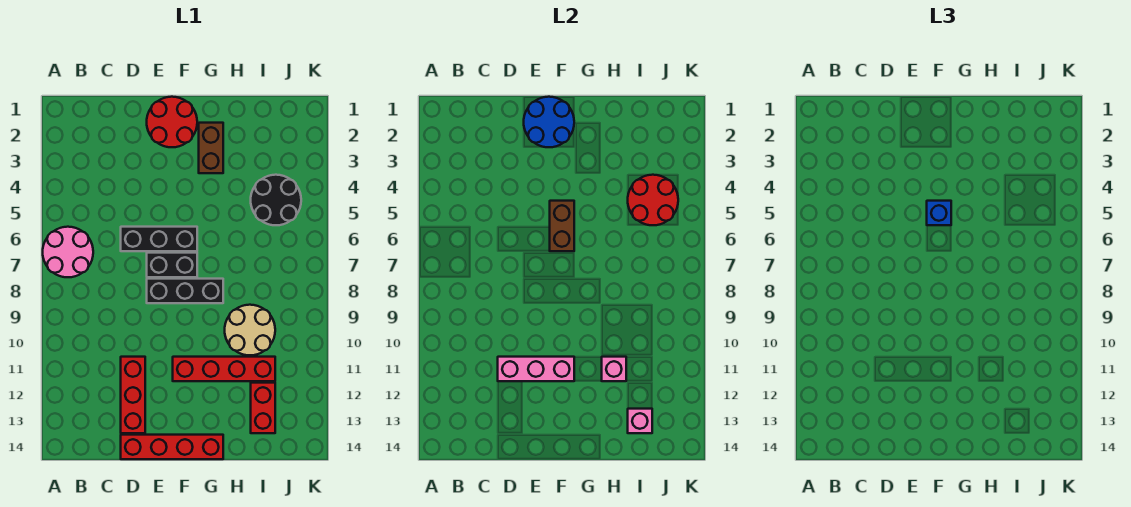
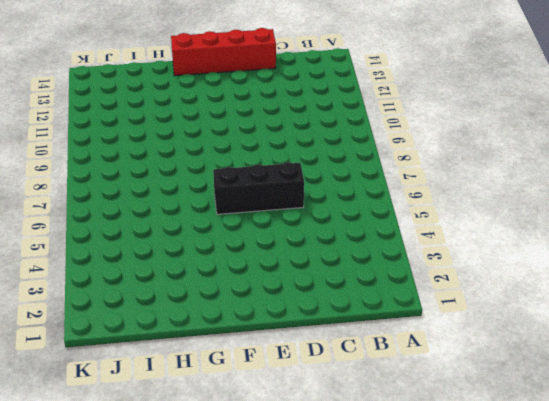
none -> pink 2x2 round brick [43,227,93,277]
none -> red 1x3 brick [121,357,145,433]
none -> red 2x2 round brick [147,97,197,147]

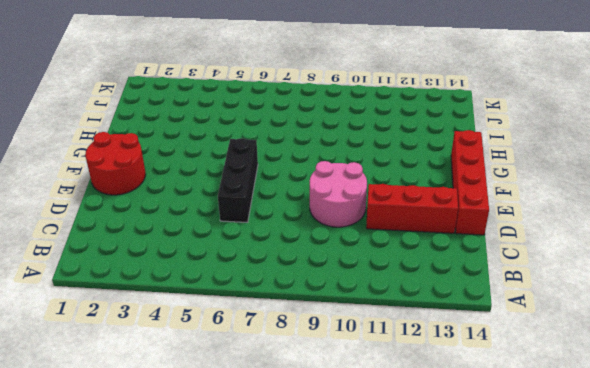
pink 2x2 round brick [310,161,367,227] -> pink 2x2 round brick moved to [43,227,93,277]
none -> black 1x2 brick [147,253,197,277]
none -> black 1x3 brick [147,279,223,303]
none -> red 1x4 brick [173,357,275,381]

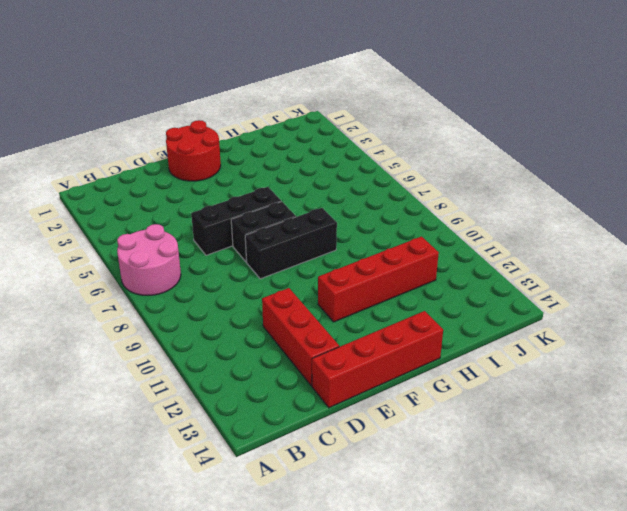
none -> brown 1x2 brick [199,123,223,173]
none -> tan 2x2 round brick [225,305,275,355]
none -> black 2x2 round brick [251,175,301,225]

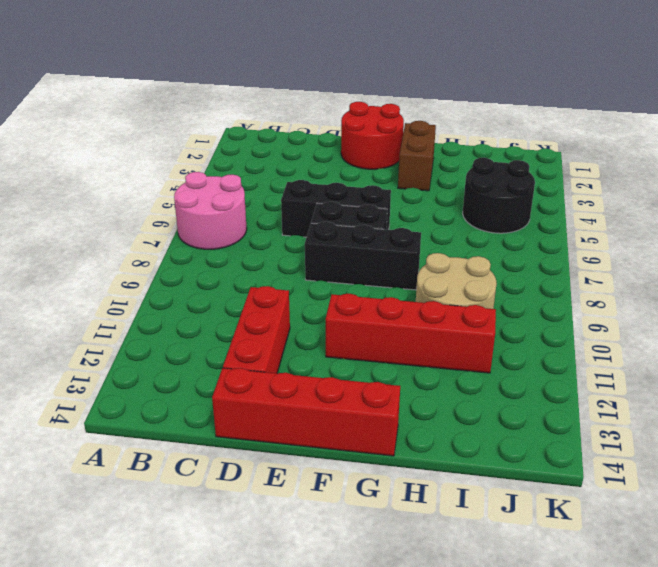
none -> red 1x2 brick [251,383,275,433]
none -> pink 1x3 brick [498,357,574,381]
none -> blue 2x2 round brick [524,97,574,147]

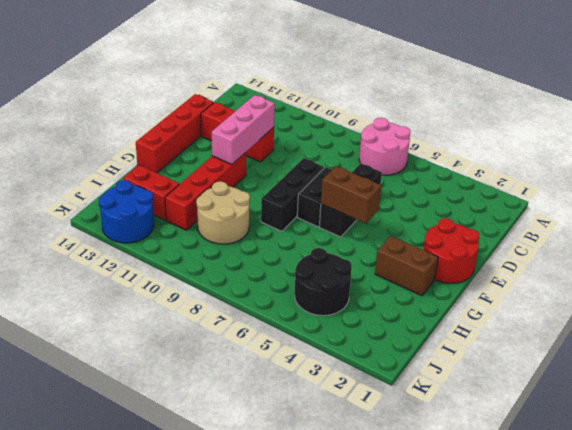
blue 2x2 round brick [99,180,154,243] -> blue 2x2 round brick moved to [524,97,574,147]
none -> pink 1x1 brick [602,357,626,381]
none -> red 2x2 round brick [628,175,678,225]
none -> pink 1x1 brick [628,409,652,433]

